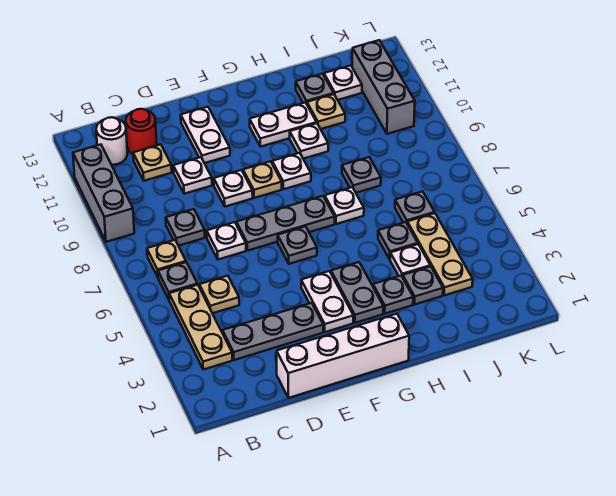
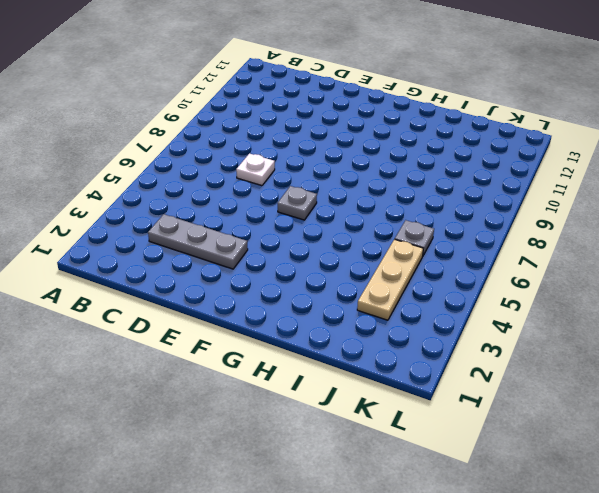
none -> grey 1x3 brick [73,145,134,242]
none -> tan 1x3 plate [169,285,232,370]
none -> grey 1x1 plate [158,262,197,299]
none -> tan 1x1 plate [147,240,186,277]

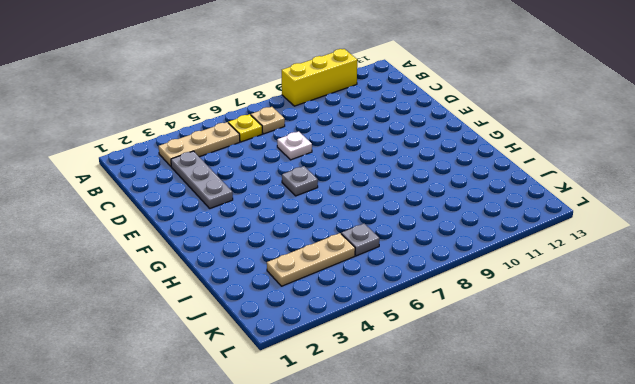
yellow 1x3 brick [282,49,357,106] -> grey 1x3 brick [73,145,134,242]
yellow 1x1 plate [228,114,262,142] -> grey 1x1 plate [158,262,197,299]
none -> white 1x1 round brick [96,117,127,165]
none -> tan 1x1 plate [199,276,239,313]
none -> grey 1x1 plate [166,209,205,246]
none -> tan 1x1 plate [133,144,172,181]

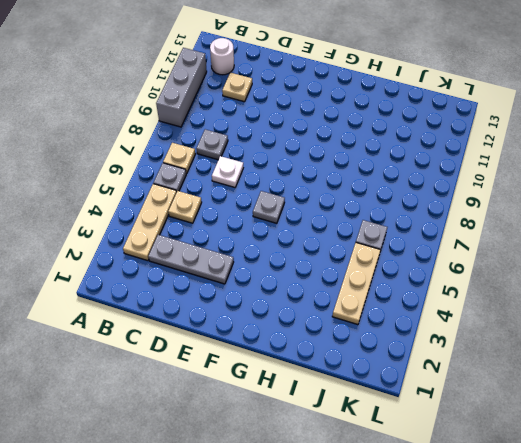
none -> red 1x1 round brick [126,109,157,154]
none -> white 1x4 brick [277,314,409,398]
none -> white 1x1 plate [173,157,212,194]
none -> grey 1x3 plate [236,196,335,251]

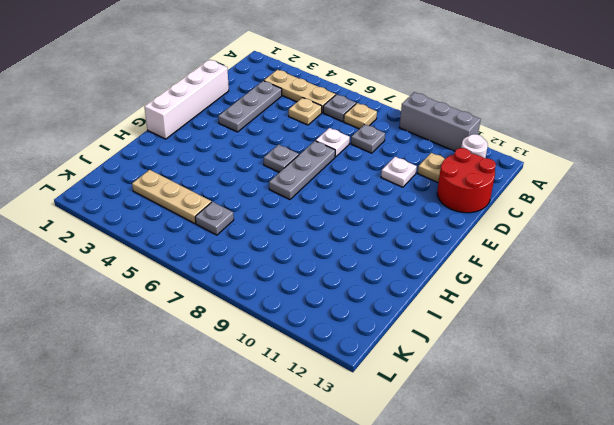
red 2x2 round brick [437,148,496,213] -> red 1x1 round brick [126,109,157,154]
none -> white 1x1 plate [214,170,253,207]
none -> white 1x2 plate [181,107,230,163]
none -> white 1x2 plate [301,271,353,332]
none -> tan 1x1 plate [243,161,282,198]

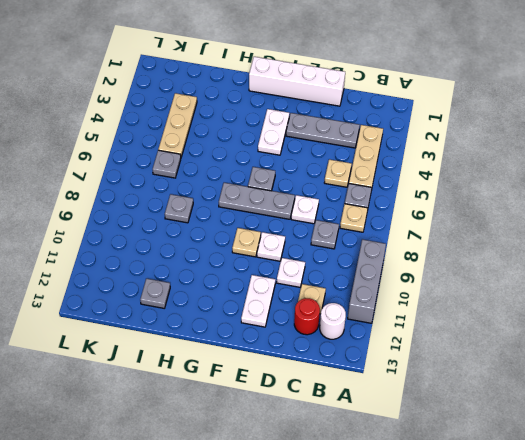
none -> grey 1x2 plate [331,262,383,323]
none -> white 1x1 plate [272,153,311,189]
none -> white 1x2 plate [250,102,317,147]
none -> grey 1x1 plate [373,276,413,314]

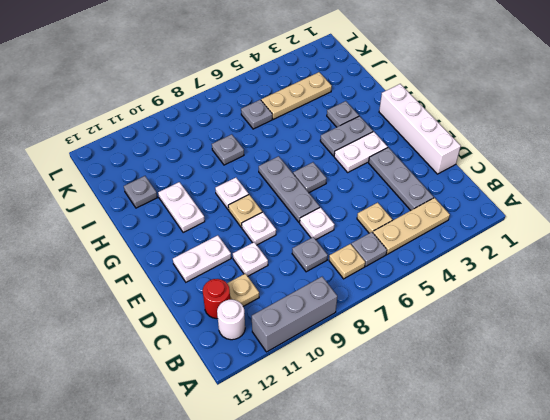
none -> white 1x1 plate [325,187,364,224]
none -> white 1x1 plate [290,123,328,159]
none -> grey 1x1 plate [403,266,443,304]
none -> white 1x1 plate [390,244,430,277]

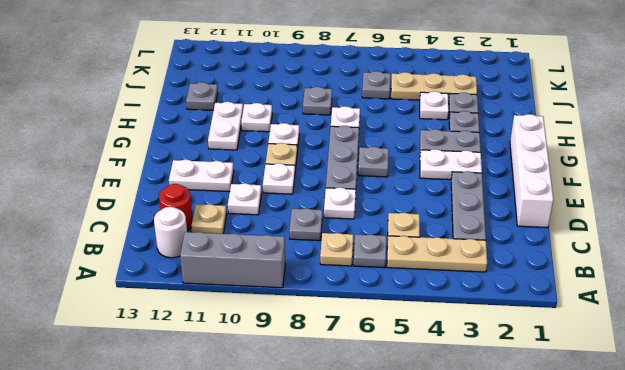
none -> grey 1x1 plate [378,222,418,259]
none -> tan 1x1 plate [307,94,345,129]
none -> white 1x1 plate [324,65,362,100]
none -> grey 1x3 brick [352,40,415,134]

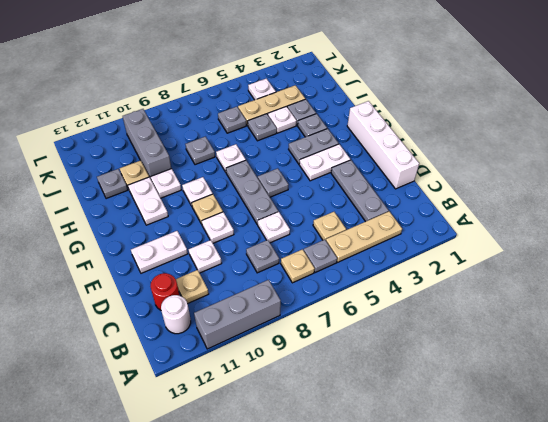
grey 1x3 brick [123,109,171,179] -> grey 1x3 brick turned to [352,40,415,134]
white 1x1 plate [248,78,276,100] -> white 1x1 plate moved to [324,65,362,100]

